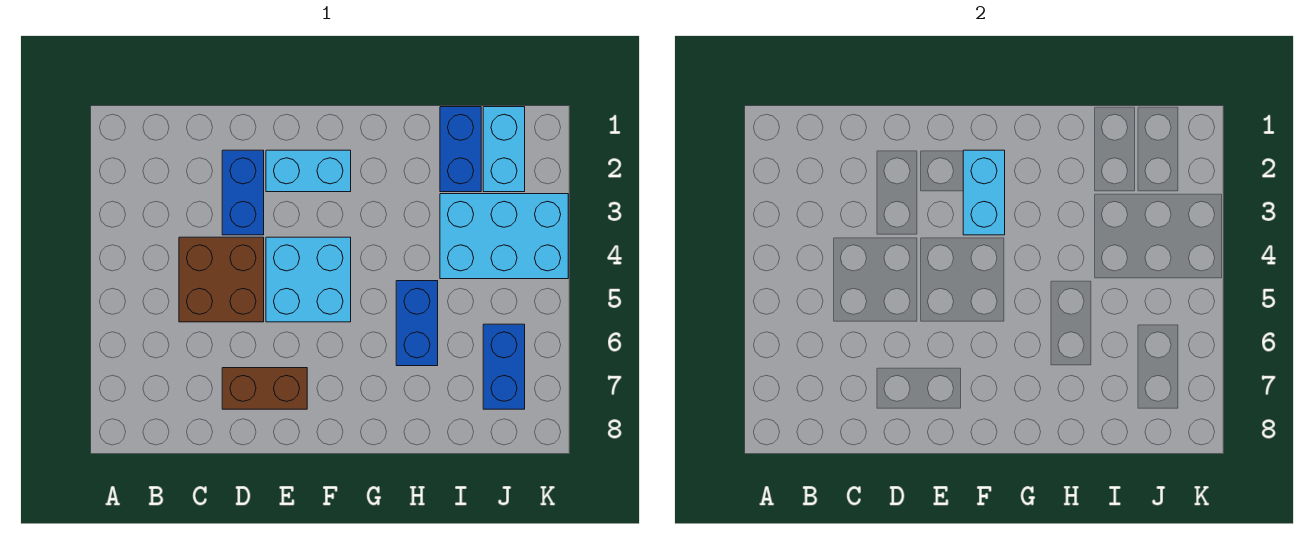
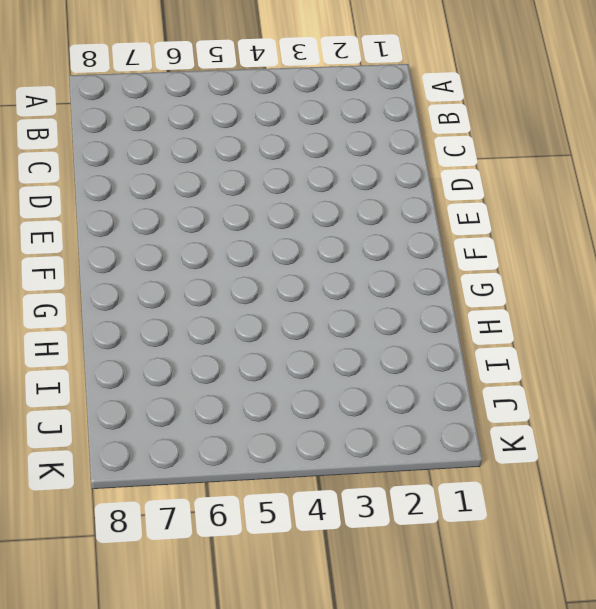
none -> brown 2x2 brick [179,237,264,322]
none -> blue 1x2 brick [222,150,264,235]

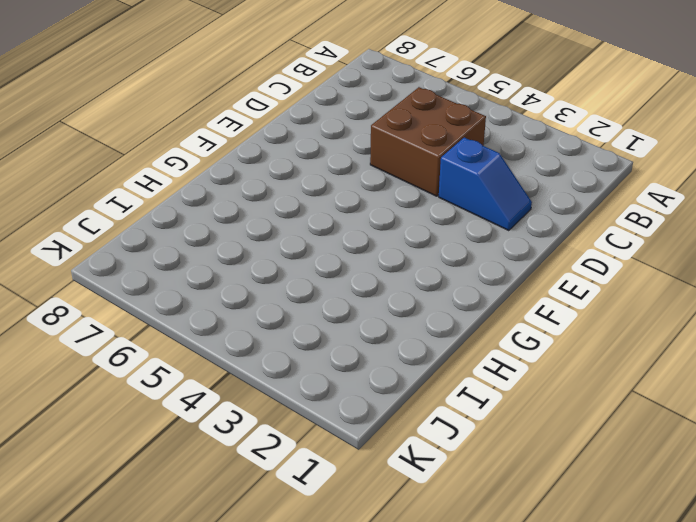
blue 1x2 slope [439,138,532,231] -> blue 1x2 brick [222,150,264,235]
none -> brown 1x2 brick [222,368,307,409]
none -> cyan 1x2 brick [266,150,351,192]

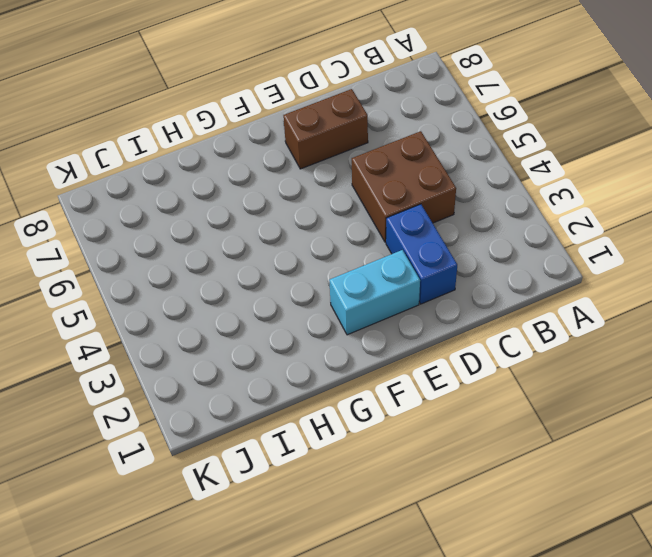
none -> cyan 2x2 brick [266,237,351,322]
none -> blue 1x2 brick [396,281,438,366]

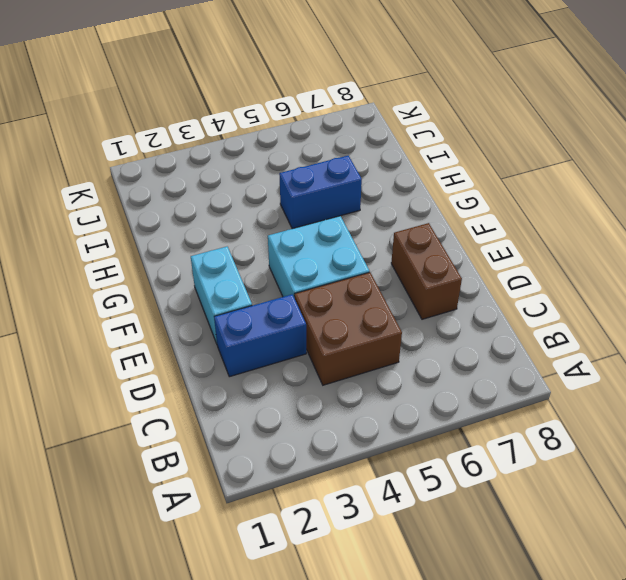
none -> blue 1x2 brick [440,107,481,192]
none -> cyan 2x3 brick [440,194,568,279]

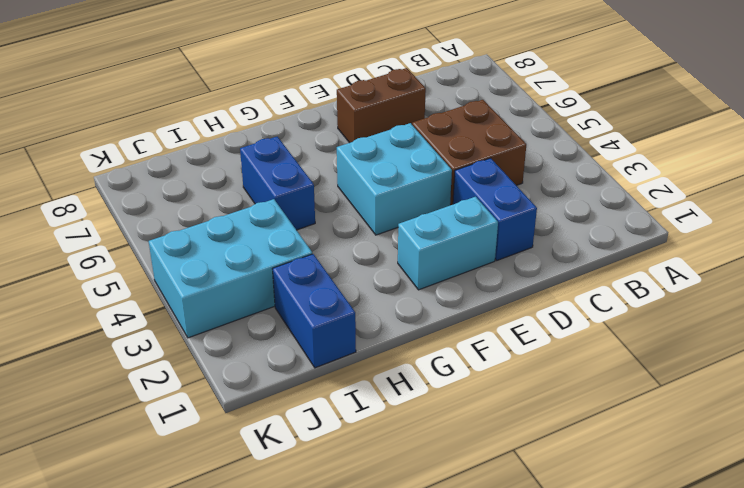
none -> cyan 1x2 brick [483,107,525,192]
none -> blue 1x2 brick [483,324,525,409]

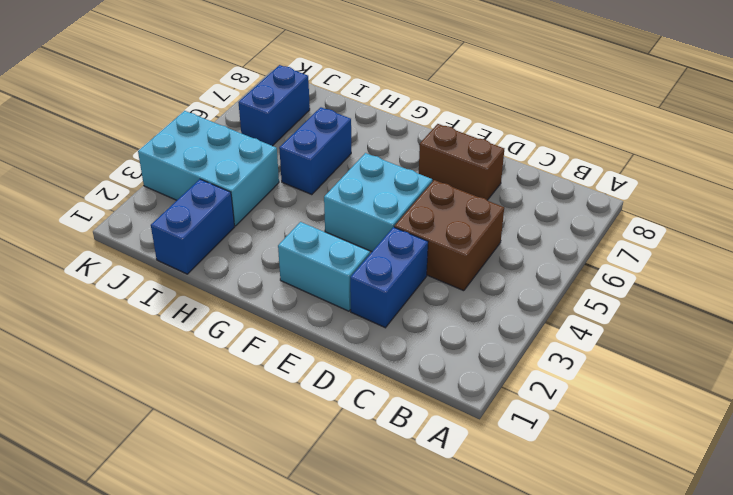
none -> cyan 1x2 brick [483,107,525,192]
none -> cyan 1x2 brick [963,150,1005,235]

